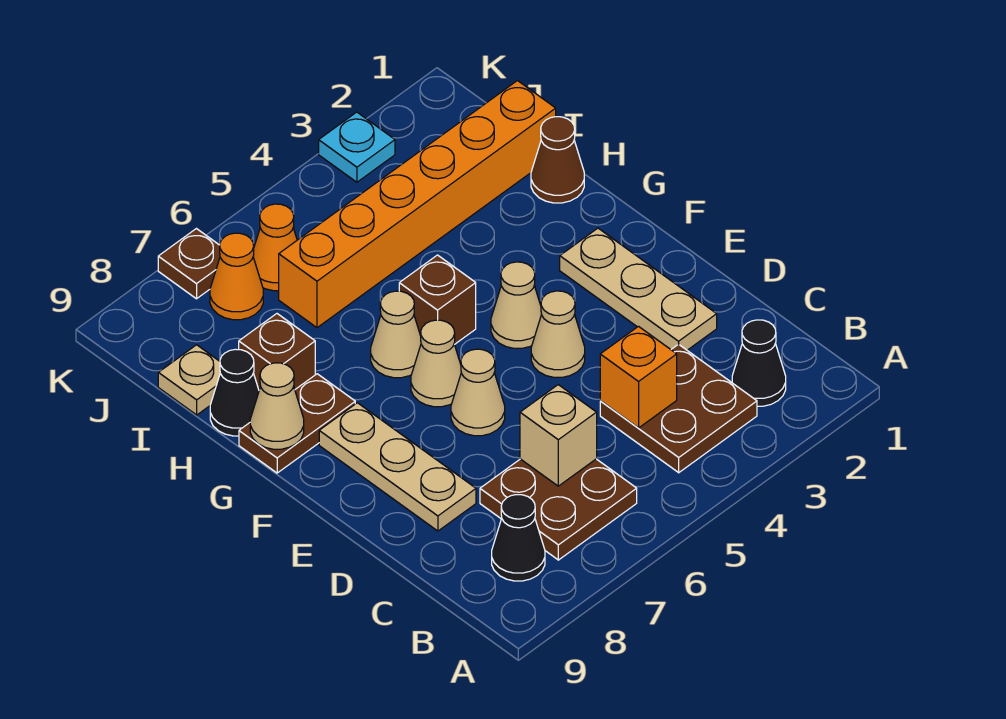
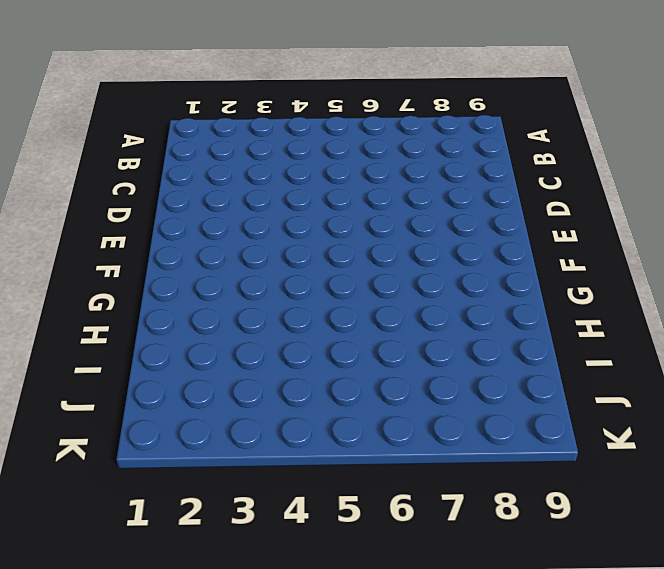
none -> black 1x1 cone [732,320,786,406]
none -> brown 2x2 plate [600,344,757,473]
none -> brown 2x2 plate [480,459,637,560]

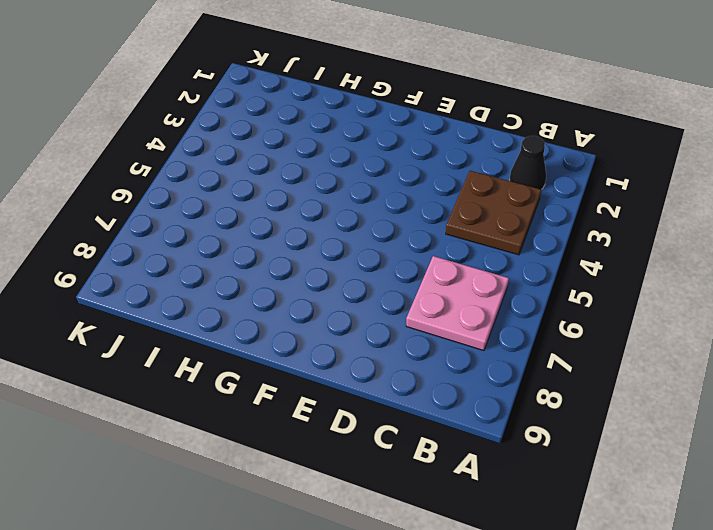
pink 2x2 plate [406,256,509,351] -> brown 2x2 plate [480,459,637,560]
none -> black 1x1 cone [492,495,545,581]
none -> tan 1x3 plate [560,228,717,350]
none -> tan 1x3 plate [319,403,476,531]

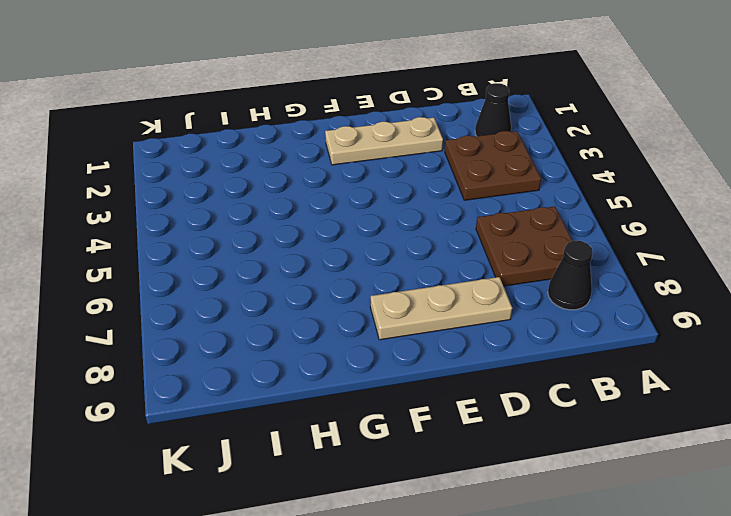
none -> tan 1x1 cone [531,291,585,377]
none -> tan 1x1 cone [451,349,505,436]
none -> tan 1x1 cone [491,262,542,348]

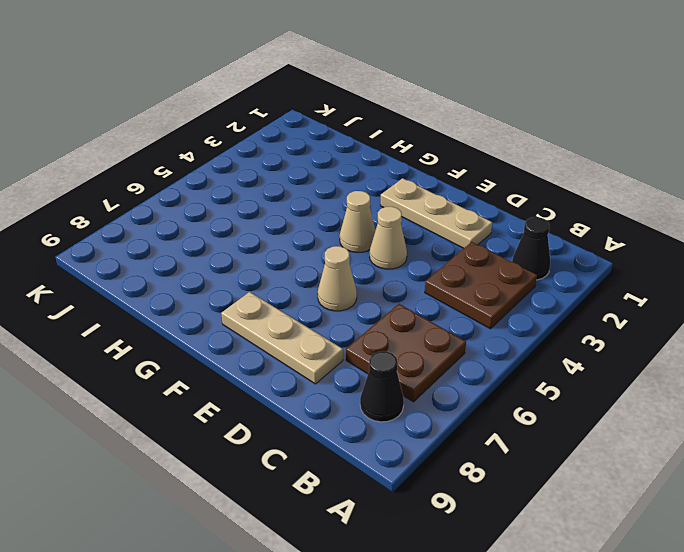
none -> tan 1x1 cone [411,320,461,407]
none -> brown 1x1 brick [399,255,476,344]
none -> tan 1x1 cone [371,291,421,378]

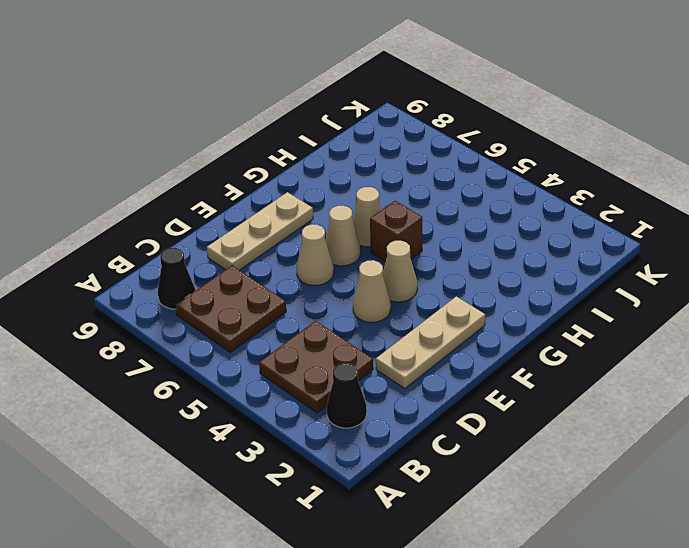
none -> brown 1x2 plate [239,374,355,473]
none -> brown 1x1 cone [531,117,584,203]
none -> brown 1x1 brick [239,314,315,390]

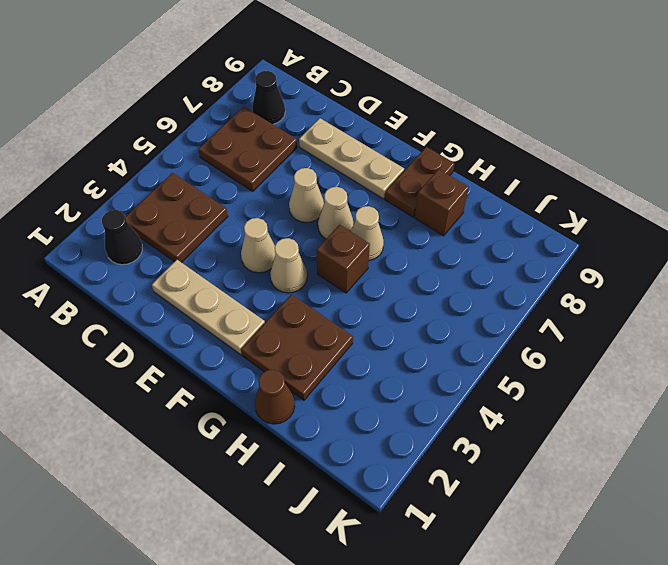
brown 2x2 plate [241,294,353,400] -> none
none -> black 1x1 cone [210,349,259,436]
none -> orange 1x6 brick [279,81,556,328]
none -> tan 1x1 plate [158,345,220,415]

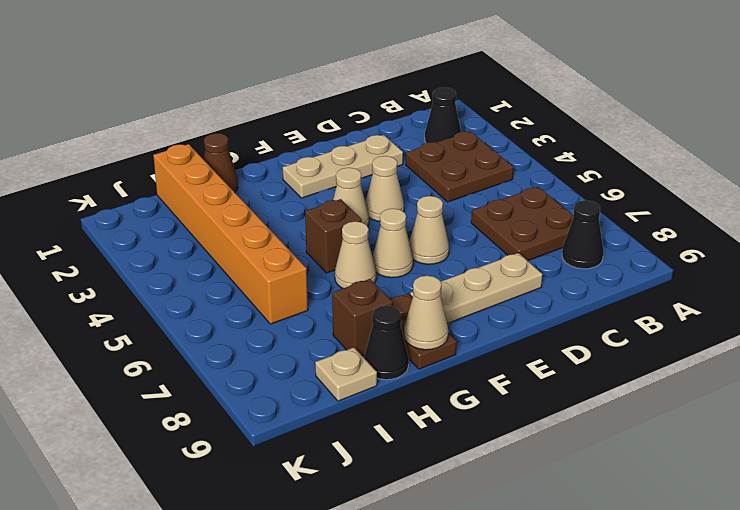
none -> orange 1x1 cone [253,204,297,291]
none -> orange 1x1 cone [210,233,263,320]
none -> cyan 1x1 plate [319,112,395,182]

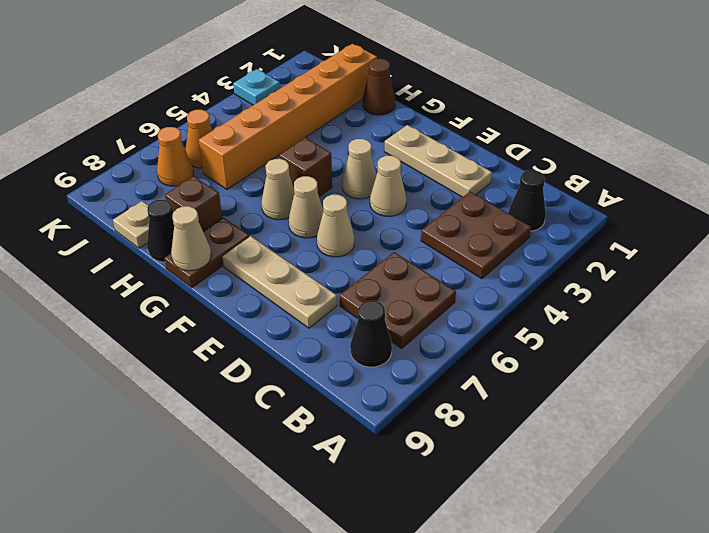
none -> brown 1x1 plate [158,229,220,299]
none -> orange 1x1 brick [600,326,677,428]
none -> tan 1x1 brick [520,385,597,486]

